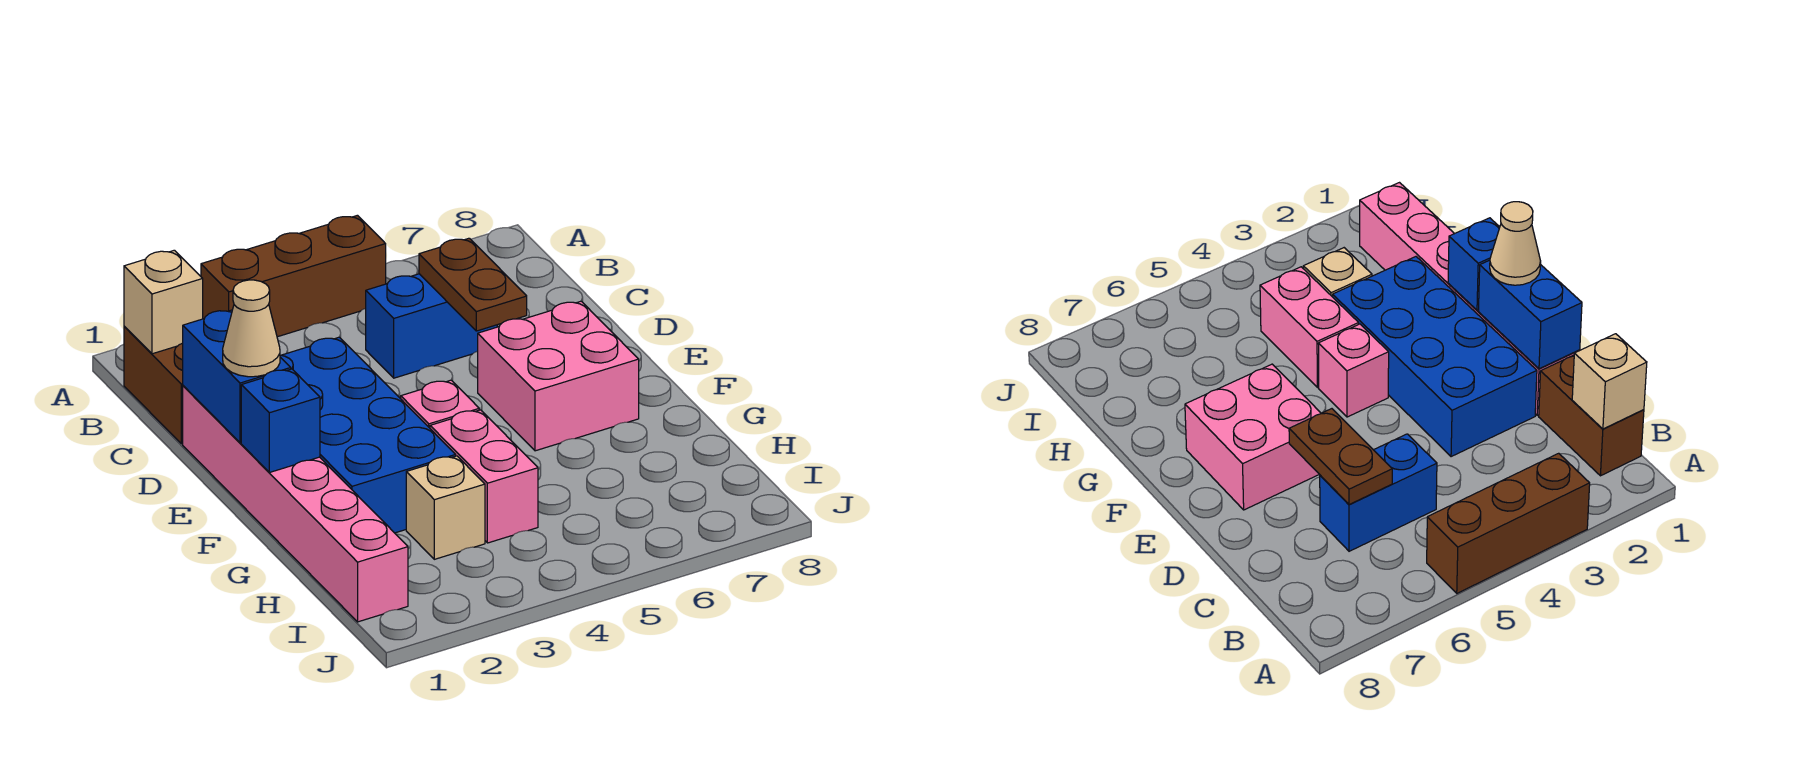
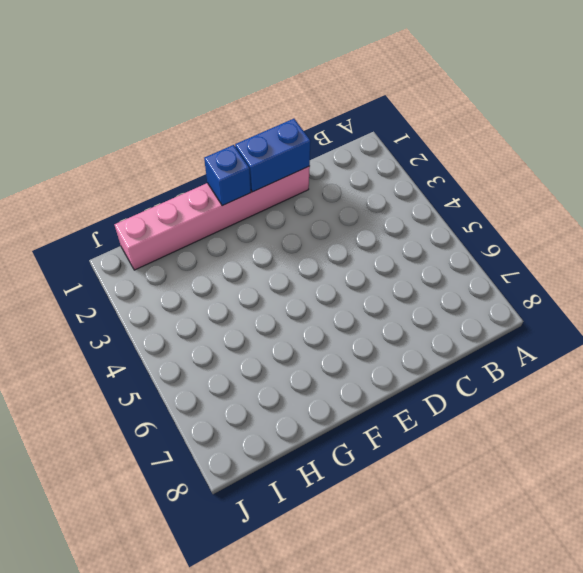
none -> brown 1x3 brick [201,215,386,337]
none -> brown 1x2 brick [124,327,183,444]
none -> blue 1x2 brick [366,274,497,378]

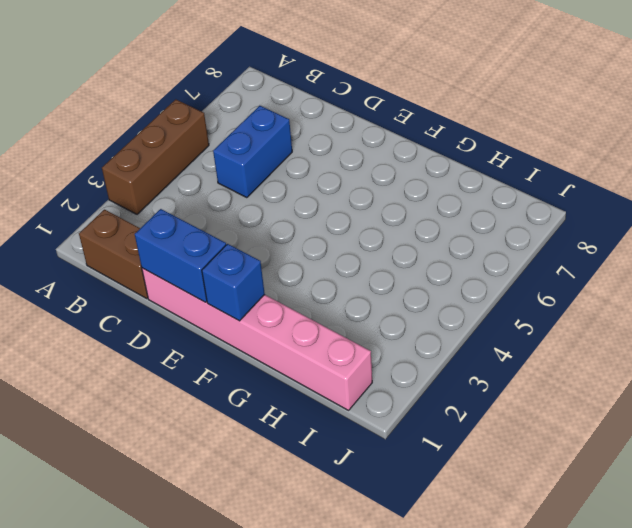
none -> blue 2x4 brick [280,337,456,533]
none -> pink 2x2 brick [478,301,639,451]
none -> pink 1x1 brick [401,380,479,428]

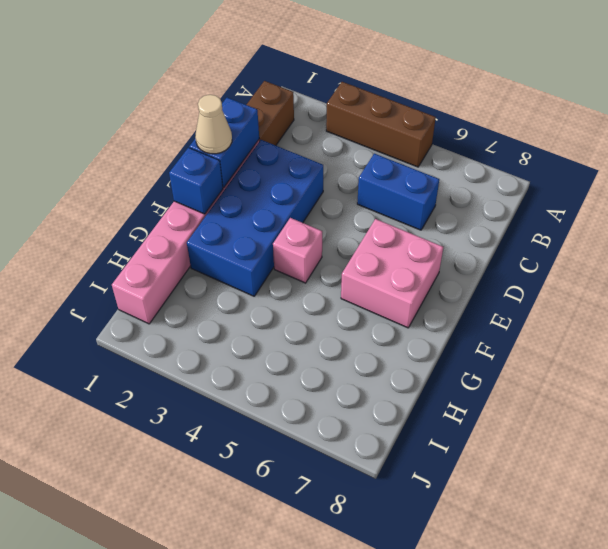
none -> pink 1x2 brick [430,410,538,543]
none -> tan 1x1 brick [406,456,485,559]
none -> tan 1x1 brick [124,250,203,354]

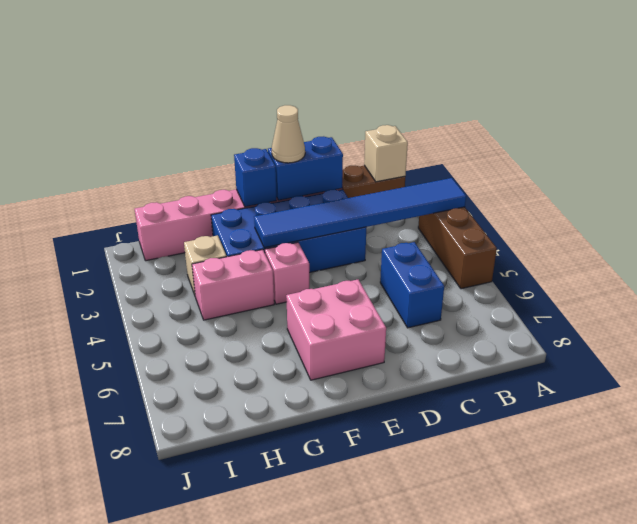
blue 1x6 tile [254,178,466,248] -> none
none -> brown 1x2 plate [419,238,527,331]

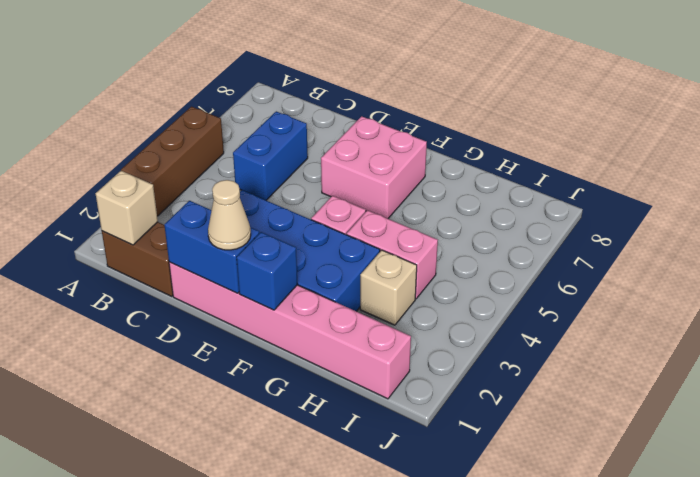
none -> brown 1x2 plate [419,238,527,331]

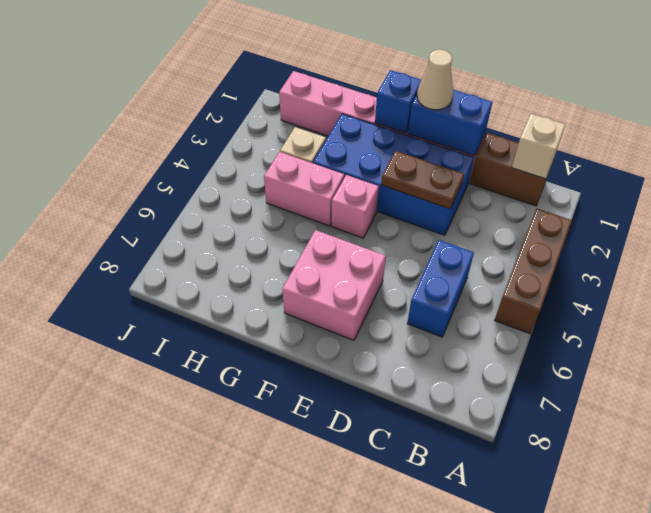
brown 1x2 plate [381,151,464,209] -> brown 1x2 plate moved to [419,238,527,331]

